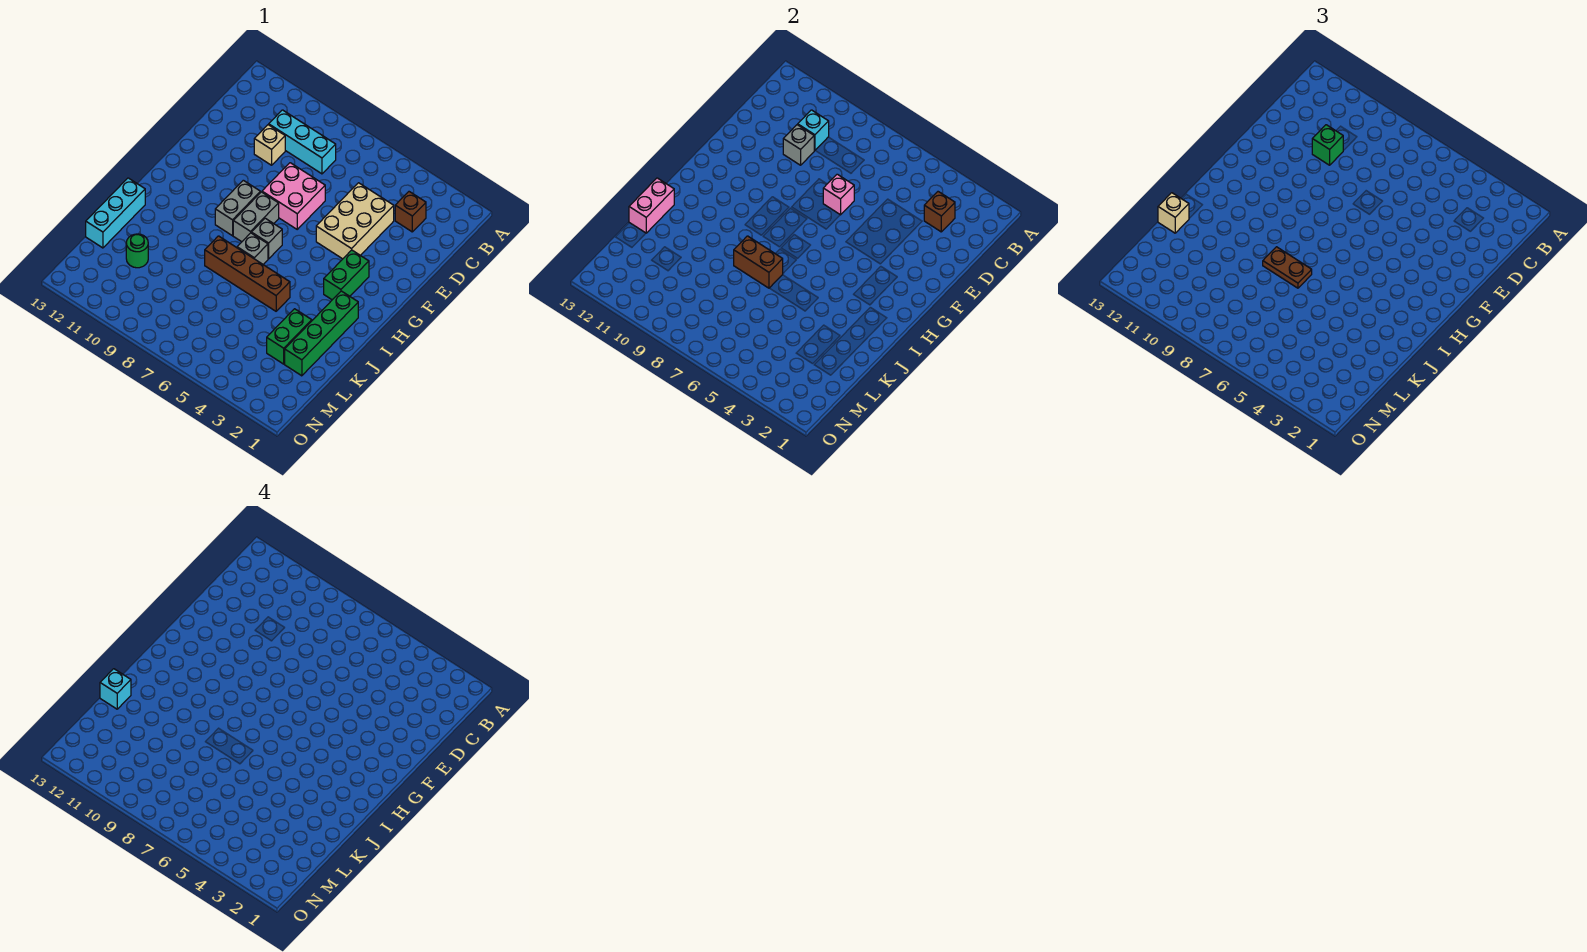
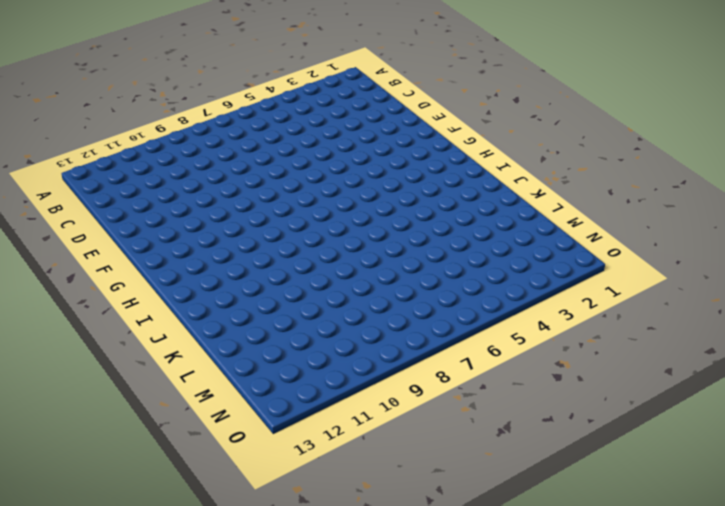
none -> brown 1x1 brick [395,192,426,232]
none -> cyan 1x3 brick [269,110,336,174]
none -> tan 2x3 brick [316,183,394,259]

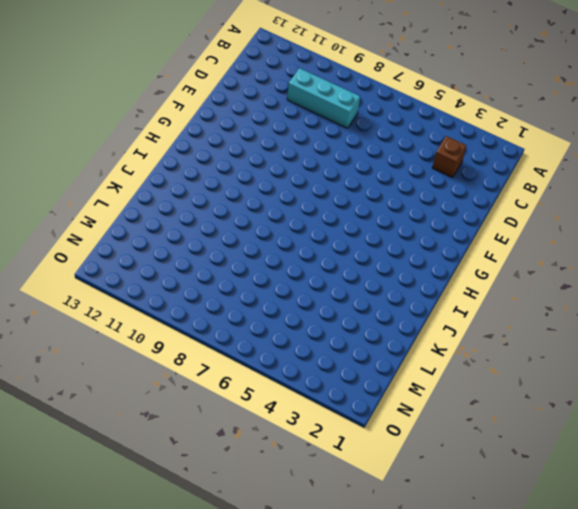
none -> tan 2x3 brick [316,183,394,259]
none -> tan 1x1 brick [254,125,285,165]
none -> pink 2x2 brick [262,163,325,229]

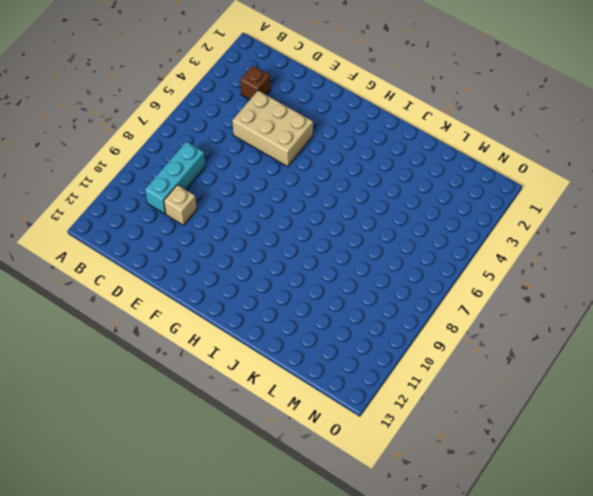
none -> pink 2x2 brick [262,163,325,229]
none -> green 1x2 brick [324,250,369,300]
none -> grey 1x2 brick [233,192,279,242]

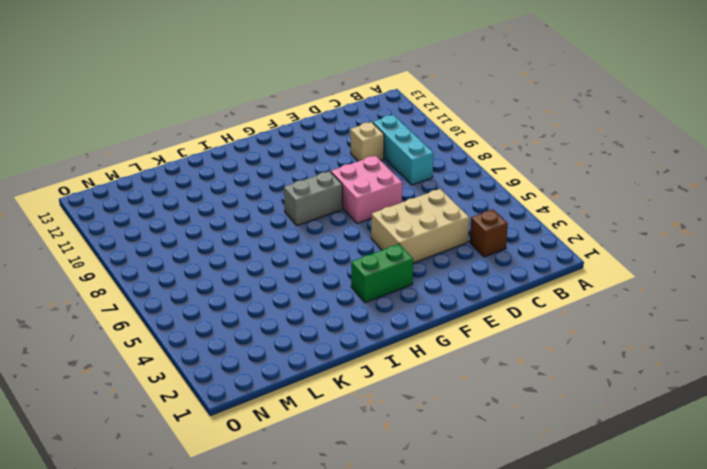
none -> grey 1x2 brick [215,180,260,236]
none -> grey 1x1 brick [251,218,282,259]
none -> green 1x4 brick [285,291,358,376]

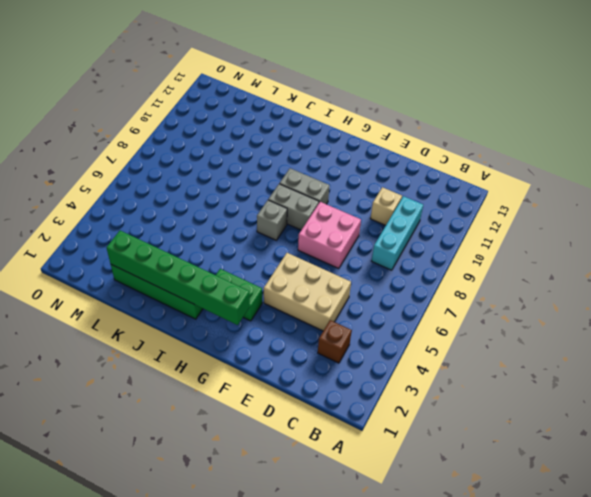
green 1x6 brick [107,231,250,325] -> none
none -> grey 1x1 brick [237,233,268,264]
none -> brown 1x4 brick [205,236,290,311]
none -> cyan 1x3 brick [86,178,145,248]

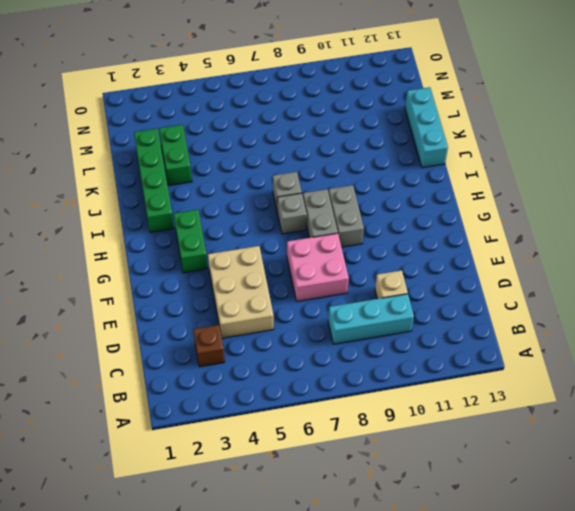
none -> brown 1x4 brick [205,236,290,311]
none -> green 1x1 round brick [126,234,148,268]
none -> brown 1x1 brick [924,192,955,232]

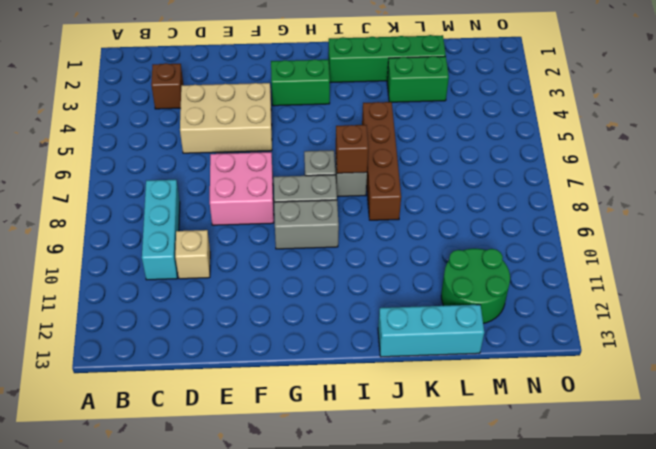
brown 1x1 brick [336,125,368,173] -> brown 1x1 brick moved to [924,192,955,232]
green 2x2 round brick [441,249,510,324] -> green 1x1 round brick [126,234,148,268]
none -> cyan 1x1 brick [798,110,829,151]
none -> grey 1x1 brick [783,125,814,165]
none -> pink 1x1 brick [823,174,854,215]

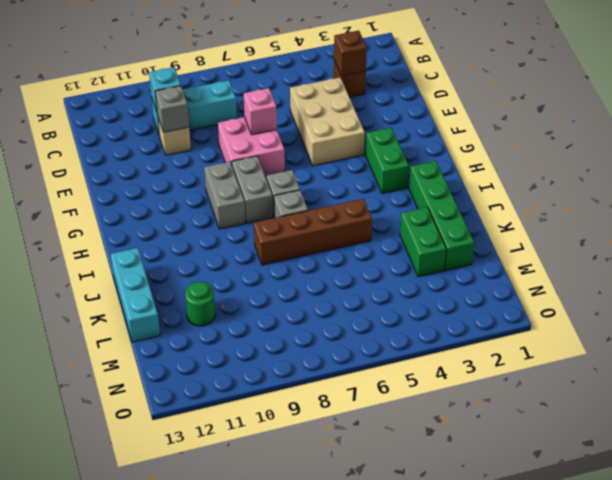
none -> brown 1x2 brick [734,236,783,288]
none -> pink 1x2 brick [629,178,674,233]
none -> green 1x1 brick [1312,125,1343,165]

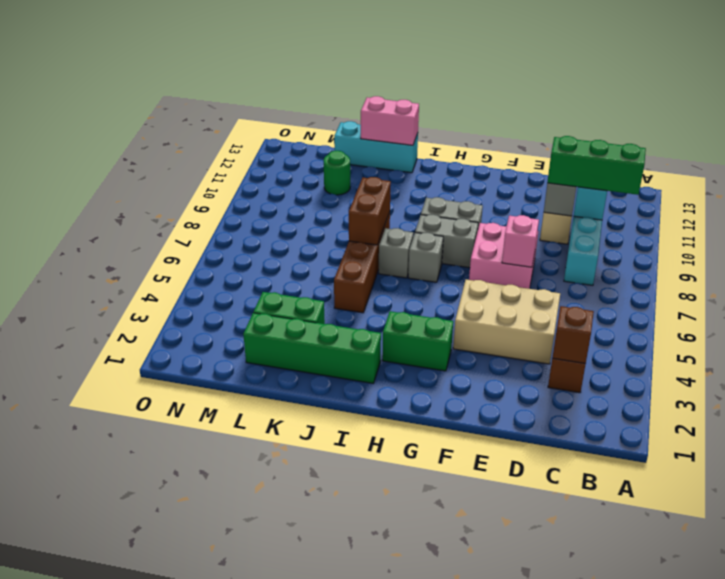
green 1x3 brick [547,136,646,195] -> green 1x1 brick [1312,125,1343,165]
none -> brown 1x2 plate [1263,247,1312,288]
none -> tan 1x1 brick [1158,193,1189,233]
none -> cyan 1x1 brick [100,669,131,709]

